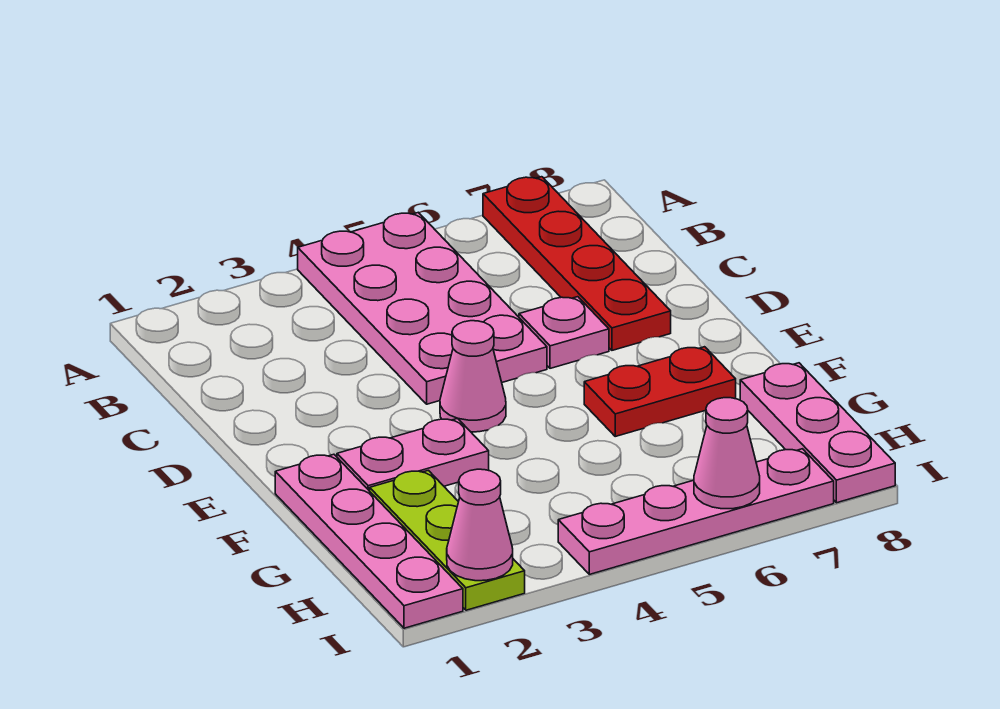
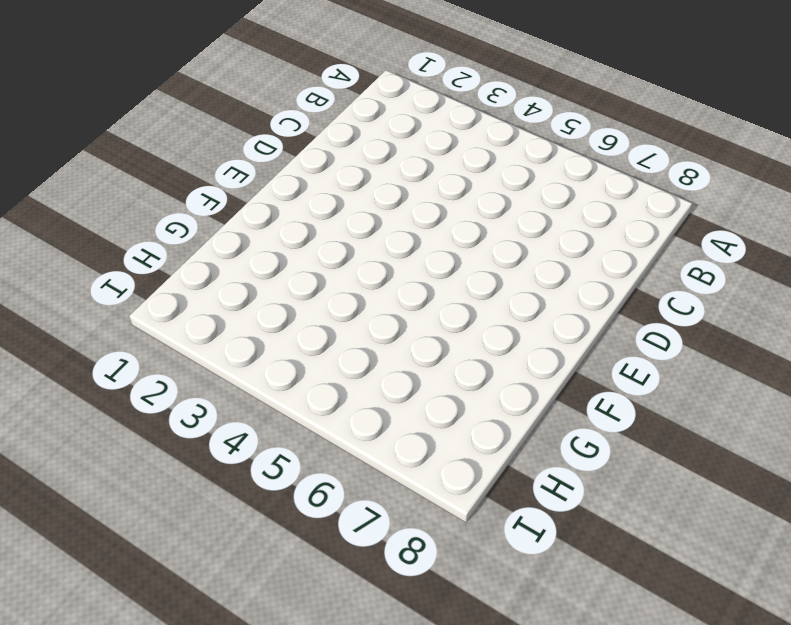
none -> pink 2x4 plate [298,212,547,404]
none -> red 1x4 plate [483,177,671,350]
none -> pink 1x1 plate [519,297,609,368]

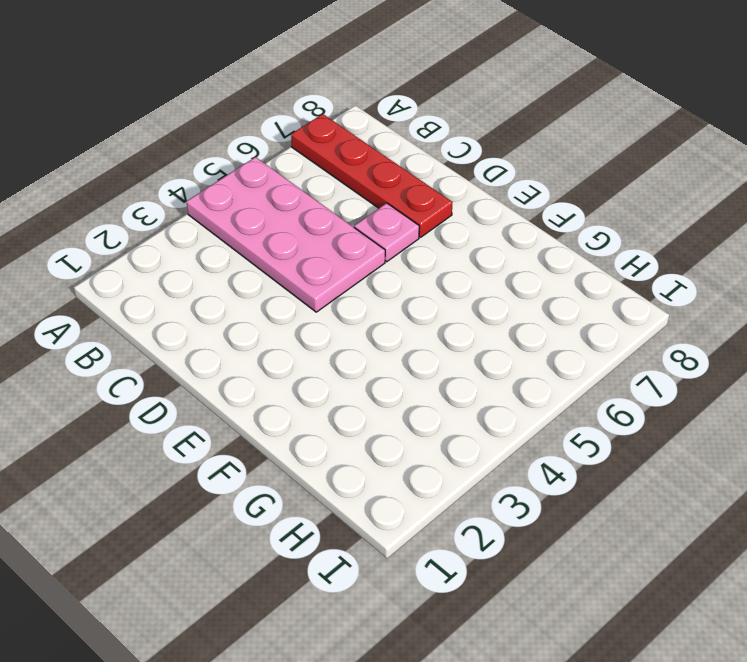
none -> pink 1x1 cone [440,321,506,432]
none -> pink 1x4 plate [275,454,463,628]
none -> pink 1x2 plate [337,418,489,491]

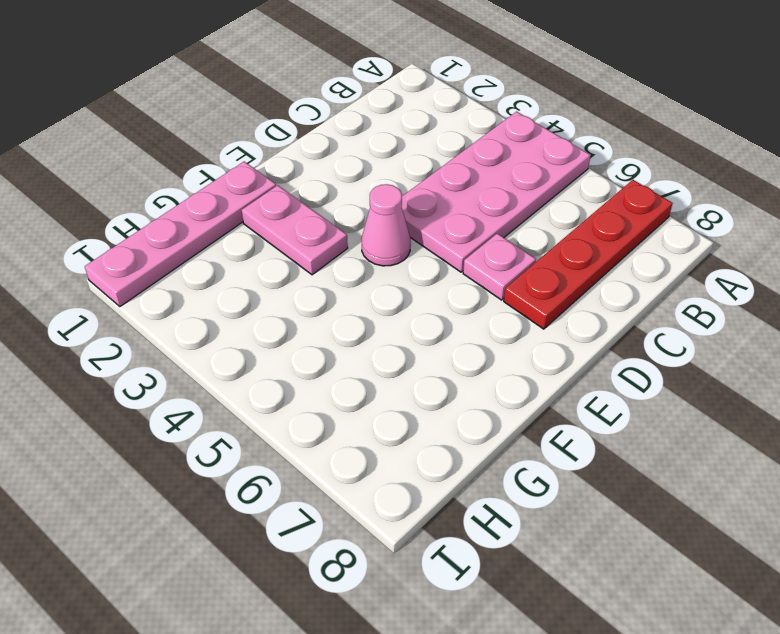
none -> red 1x2 plate [584,347,736,436]
none -> lime 1x3 plate [370,470,525,610]
none -> pink 1x3 plate [740,363,895,503]

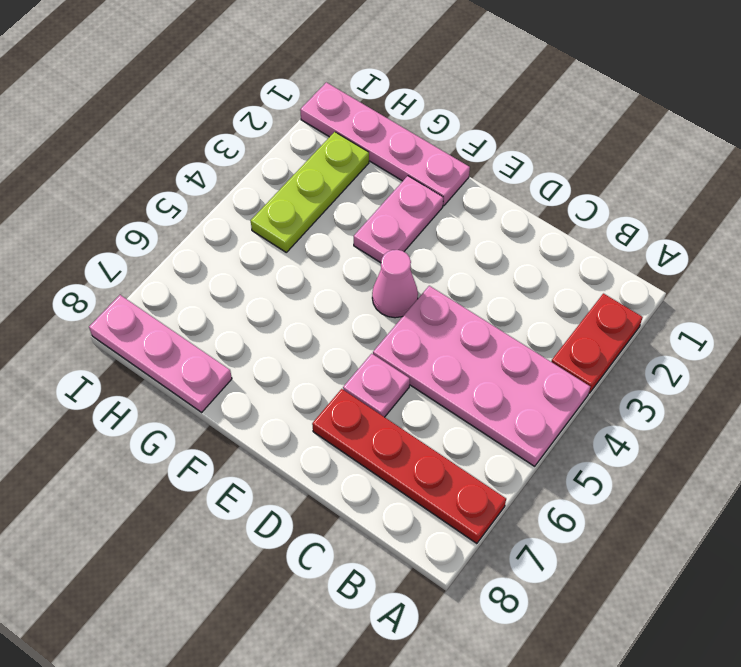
red 1x2 plate [551,294,643,393] -> red 1x2 plate moved to [584,347,736,436]
lime 1x3 plate [251,132,369,252] -> lime 1x3 plate turned to [370,470,525,610]
none -> pink 1x4 plate [558,449,834,574]
none -> pink 1x1 cone [447,469,513,581]
none -> pink 1x1 cone [694,398,760,509]

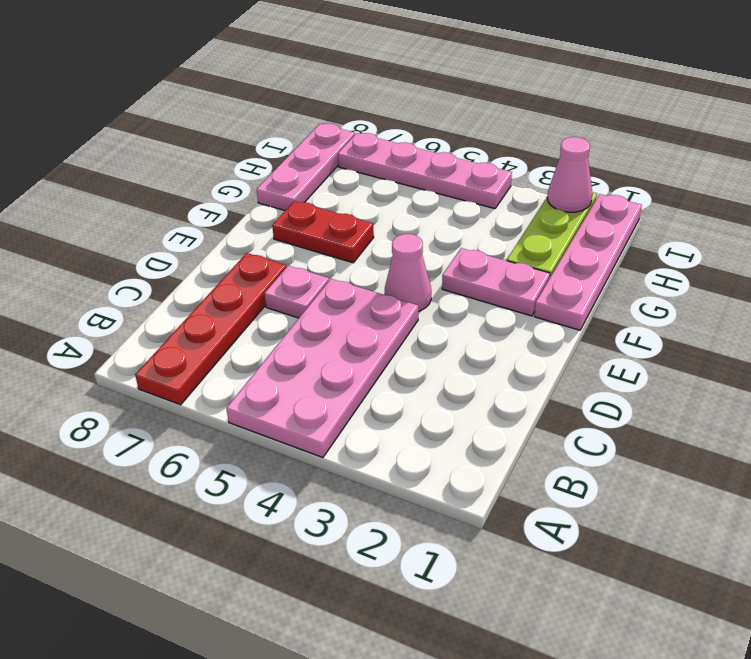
none -> pink 1x1 cone [694,398,760,509]

